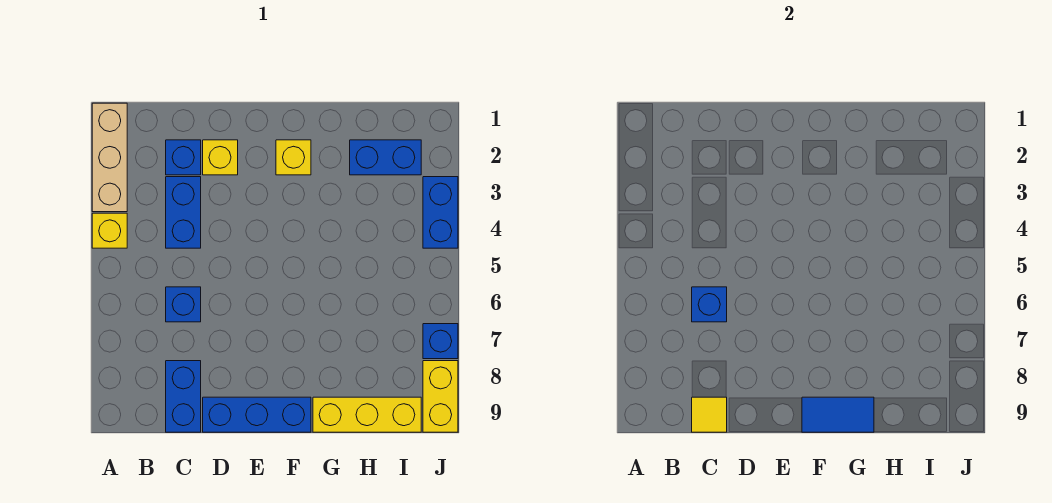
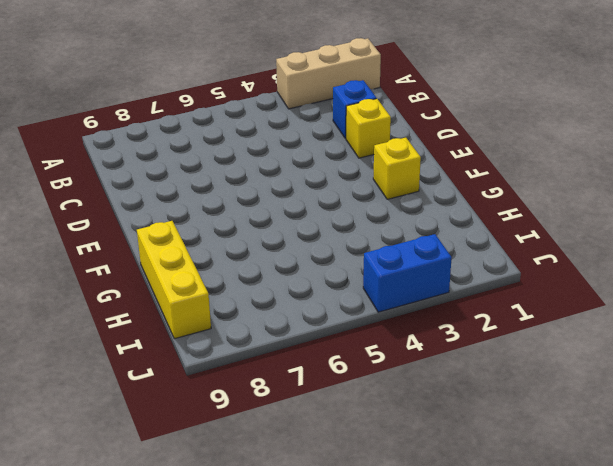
none -> yellow 1x1 brick [92,213,127,248]
none -> blue 1x2 brick [166,177,201,248]
none -> blue 1x1 brick [166,287,201,322]

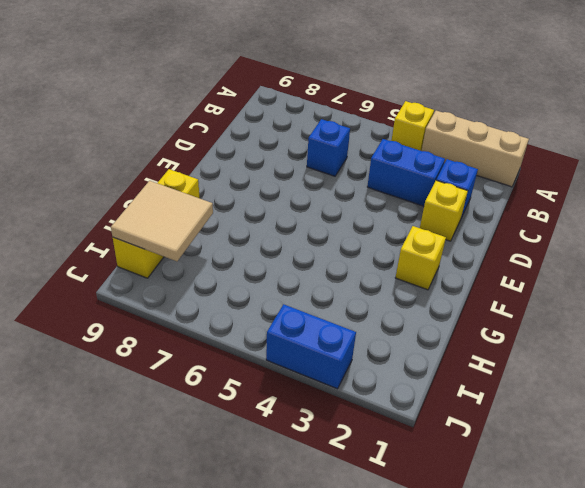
tan 2x2 tile [111,181,213,261] -> none
none -> blue 1x2 brick [166,361,201,432]
none -> blue 1x3 brick [203,397,311,432]
none -> blue 1x2 brick [350,140,421,175]

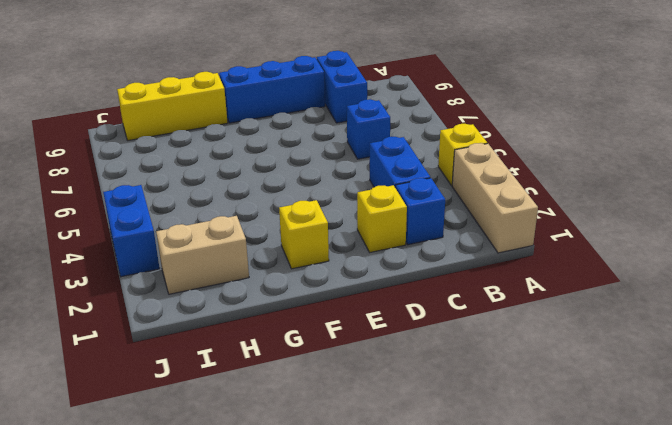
tan 1x2 brick [156,216,249,294] -> blue 1x2 brick [350,140,421,175]
none -> blue 1x1 brick [423,324,458,359]
none -> yellow 1x2 brick [423,361,458,432]
none -> blue 1x1 brick [692,287,727,322]

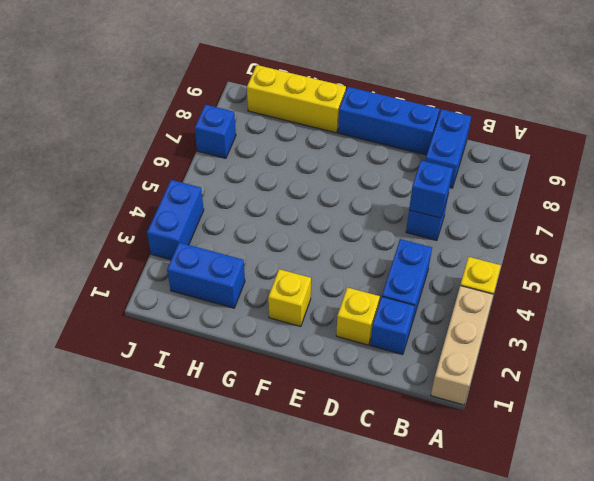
none -> yellow 1x2 brick [423,361,458,432]
none -> yellow 1x1 tile [692,397,727,432]
none -> blue 1x2 tile [802,397,874,432]

